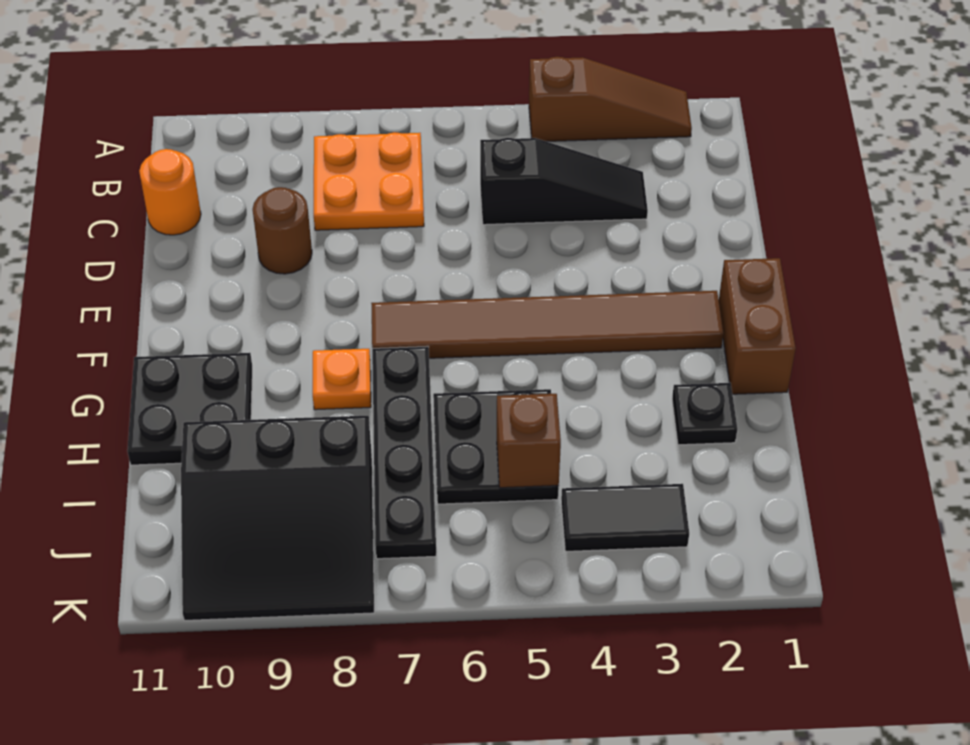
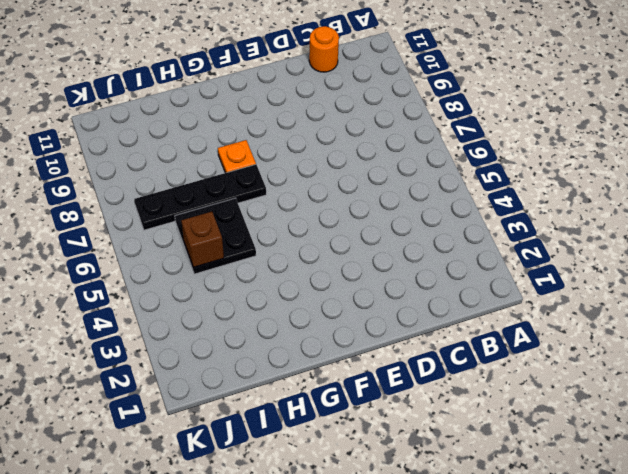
none -> brown 1x3 slope [529,57,692,141]
none -> orange 2x2 plate [314,132,424,230]
none -> black 1x3 slope [480,138,648,225]

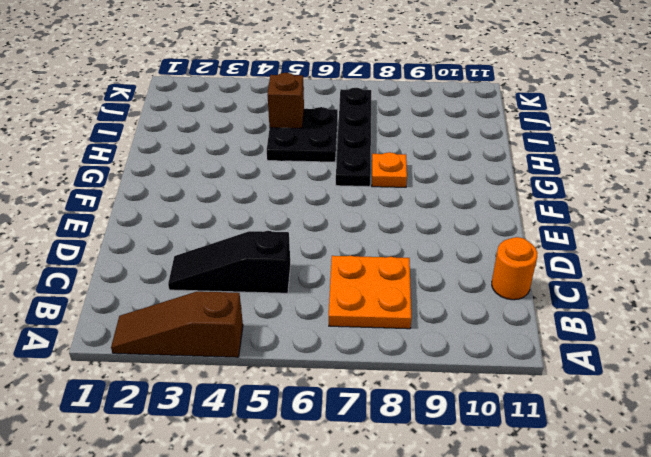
none -> brown 1x1 round brick [252,187,312,274]
none -> brown 1x2 brick [719,258,796,394]
none -> brown 1x6 tile [371,291,723,358]

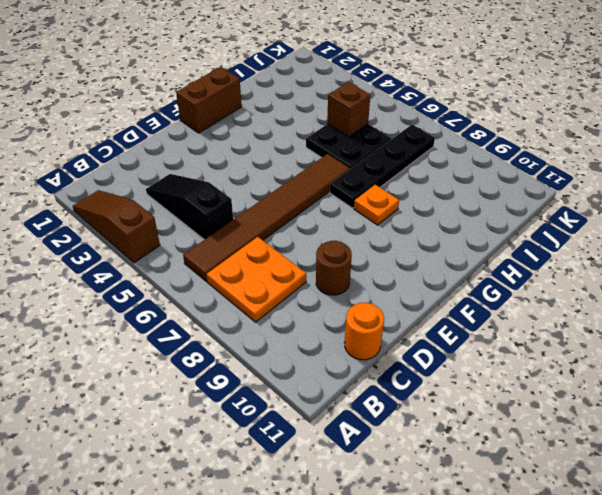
brown 1x6 tile [183,154,350,282] -> brown 1x6 tile turned to [371,291,723,358]
none -> black 2x2 plate [127,353,252,465]
none -> black 1x1 plate [672,383,737,445]
none -> black 3x3 slope [181,416,374,620]

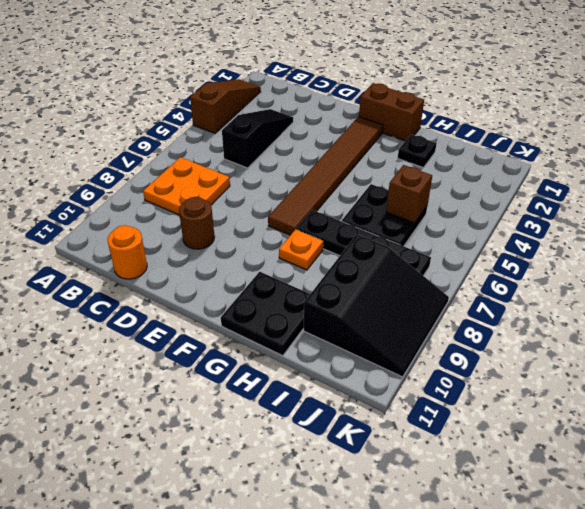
none -> black 1x2 tile [561,484,689,551]

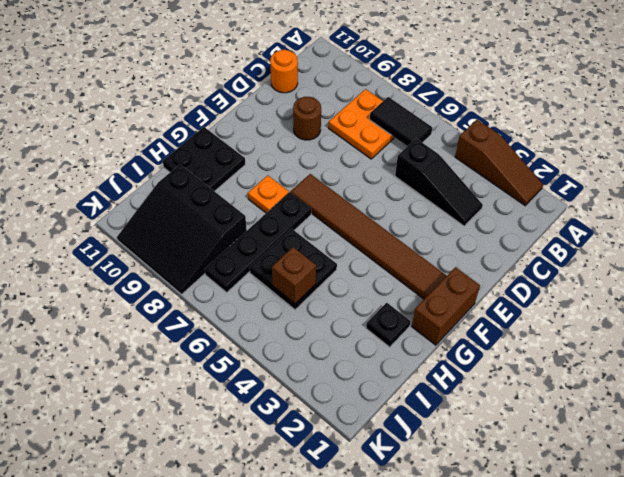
black 1x2 tile [370,97,432,146] -> black 1x2 tile moved to [561,484,689,551]

